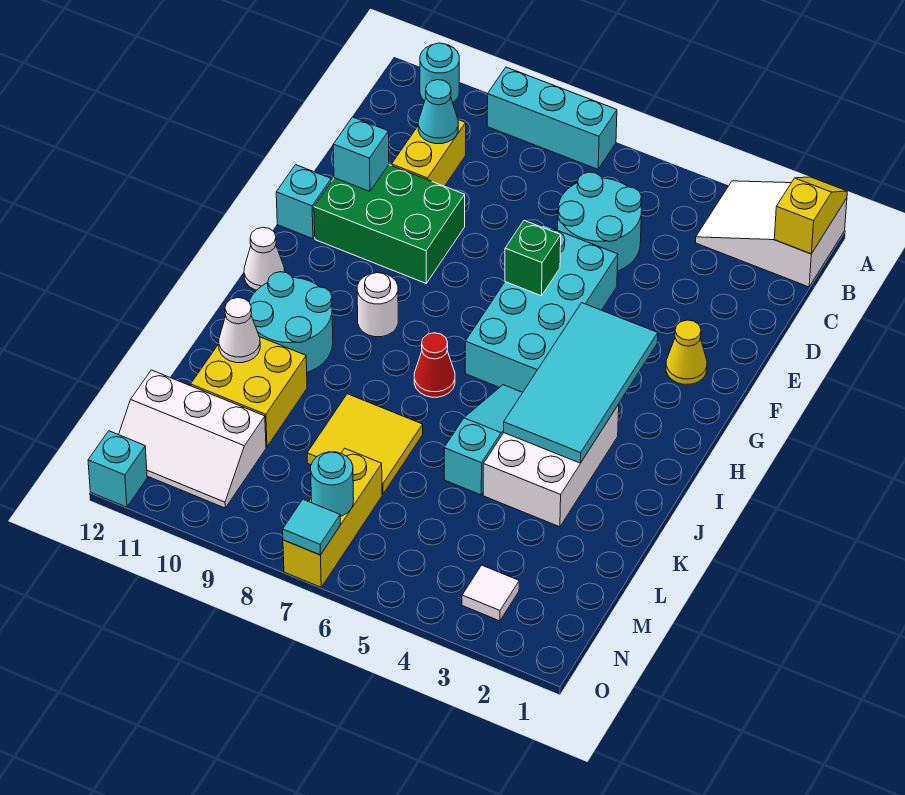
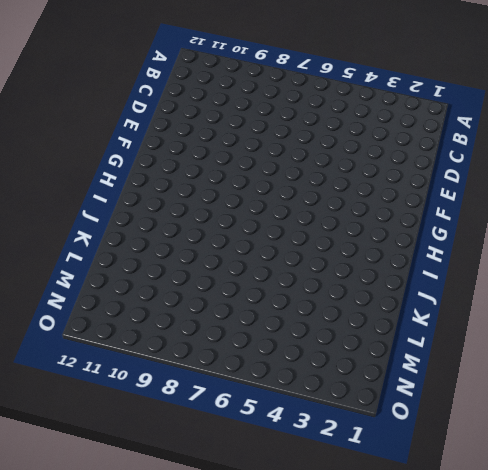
none -> white 2x3 slope [696,181,847,287]
none -> cyan 1x3 brick [487,67,617,169]
none -> cyan 1x1 round brick [420,43,459,102]

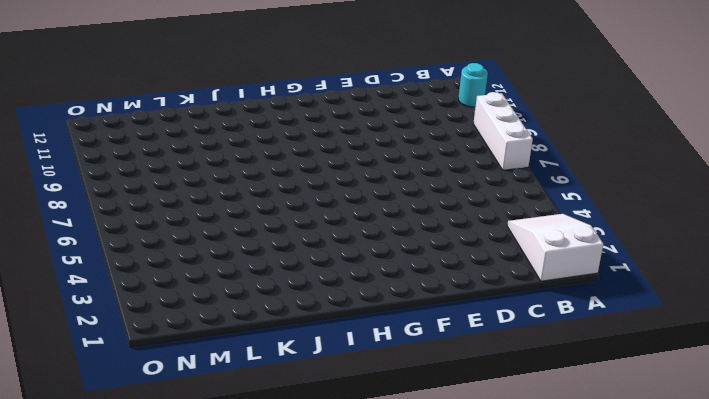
white 1x3 brick [473,92,533,170] -> cyan 1x3 brick [487,67,617,169]
none -> cyan 2x2 round brick [558,172,642,271]
none -> yellow 1x2 brick [392,120,466,186]
none -> cyan 2x4 brick [465,225,618,392]

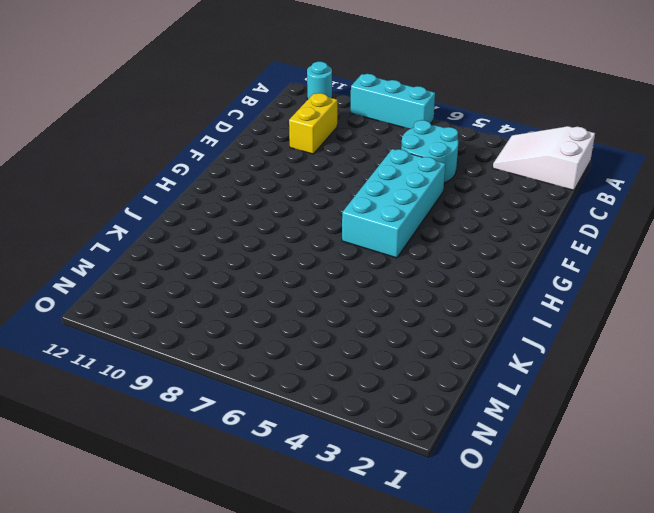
none -> green 2x3 brick [314,165,465,283]
none -> yellow 1x1 cone [666,320,707,384]
none -> cyan 1x1 brick [276,165,331,239]

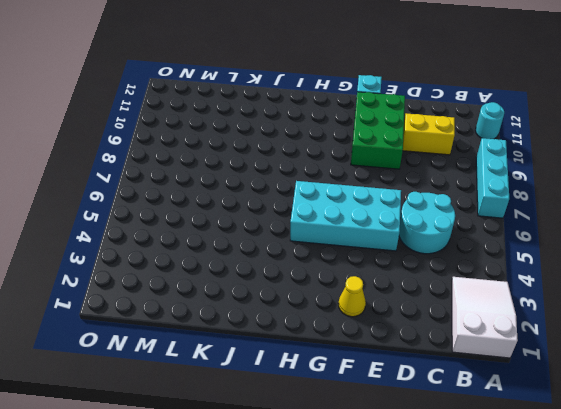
none -> white 1x1 round brick [357,273,398,337]
none -> white 1x1 cone [244,227,285,290]
none -> white 2x3 brick [483,404,619,527]

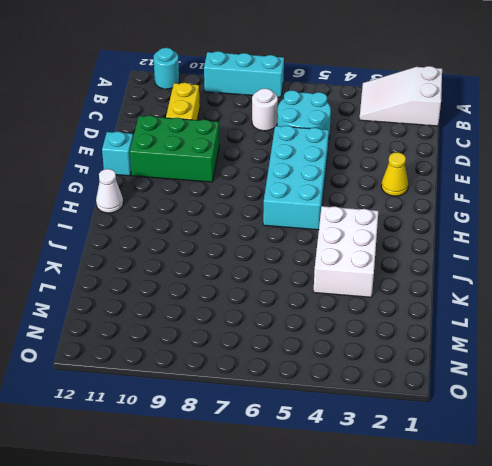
white 1x1 round brick [252,88,278,131] -> white 1x1 round brick moved to [357,273,398,337]
none -> cyan 1x3 slope [444,385,523,495]
none -> red 1x1 cone [414,333,455,397]
none -> cyan 2x2 round brick [249,272,333,372]

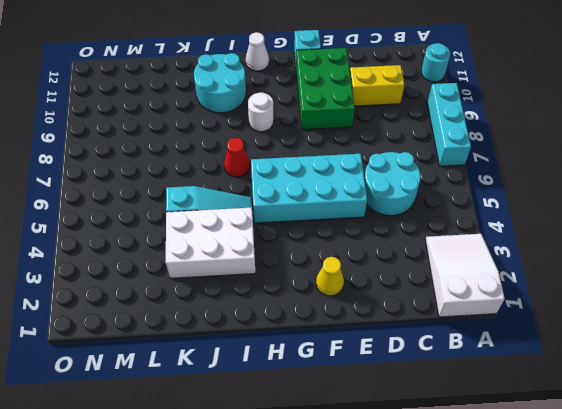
none -> yellow 2x2 tile [307,394,423,494]
none -> yellow 2x2 brick [191,337,307,447]
none -> yellow 1x3 brick [283,448,382,587]

